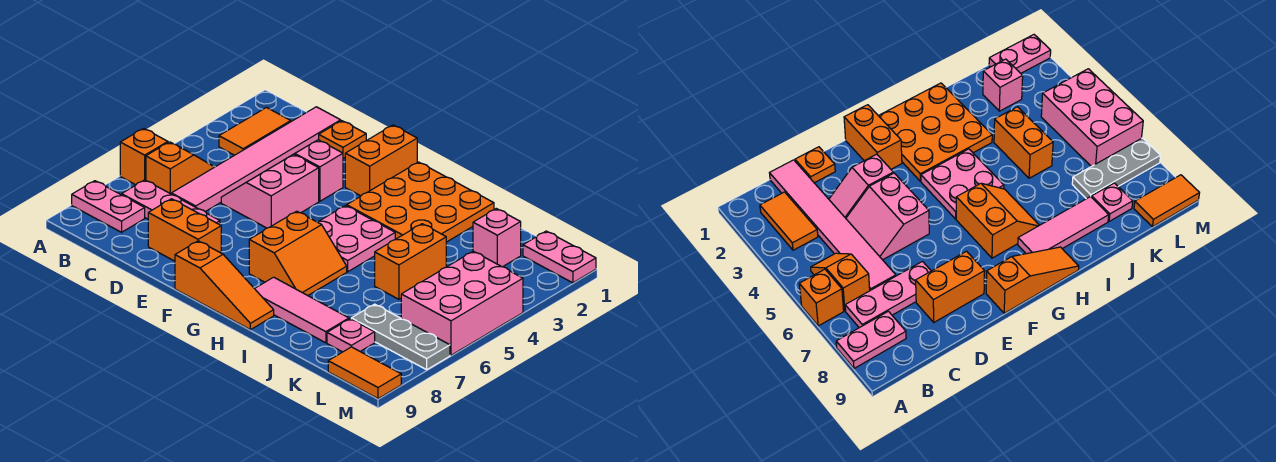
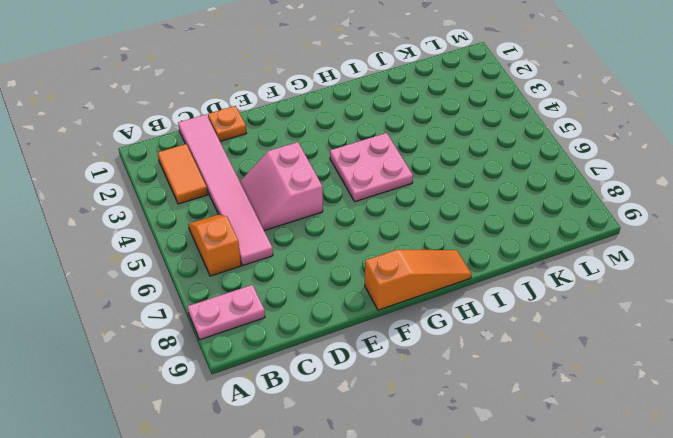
none -> orange 1x1 brick [120,128,168,185]
none -> pink 1x3 plate [122,180,220,225]
none -> pink 1x2 slope [294,140,343,201]

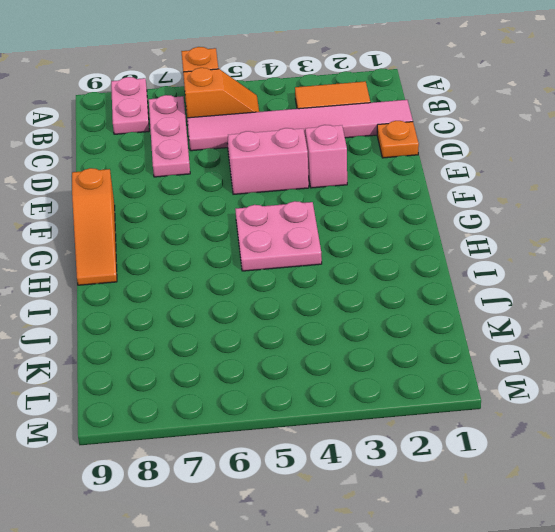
none -> orange 1x2 brick [148,199,221,261]
none -> orange 1x2 brick [345,125,417,196]
none -> orange 3x3 plate [347,162,494,242]

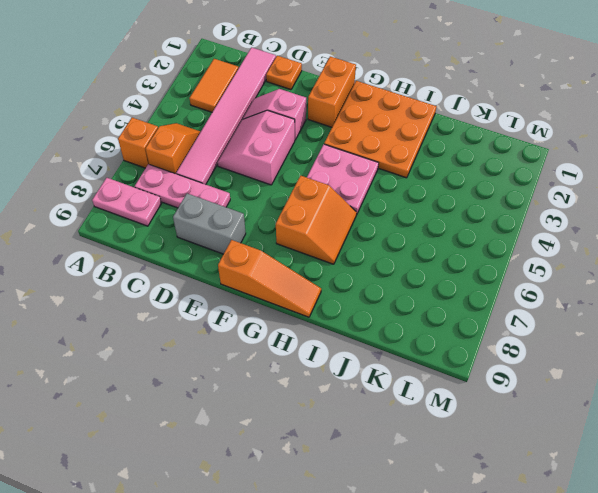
grey 1x2 brick [173,193,246,254] -> orange 1x2 brick [148,199,221,261]
none -> pink 1x3 tile [255,277,349,343]
none -> orange 1x2 brick [375,224,446,299]
none -> pink 1x1 brick [473,209,521,267]

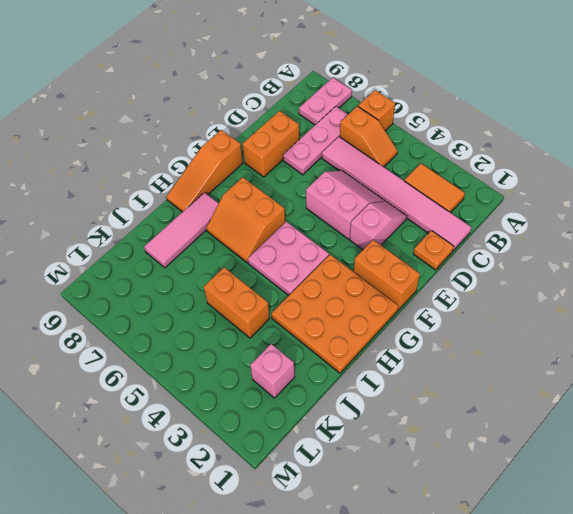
none -> grey 1x3 plate [351,304,450,370]
none -> pink 1x1 plate [327,319,375,352]
none -> pink 1x2 plate [523,231,596,283]

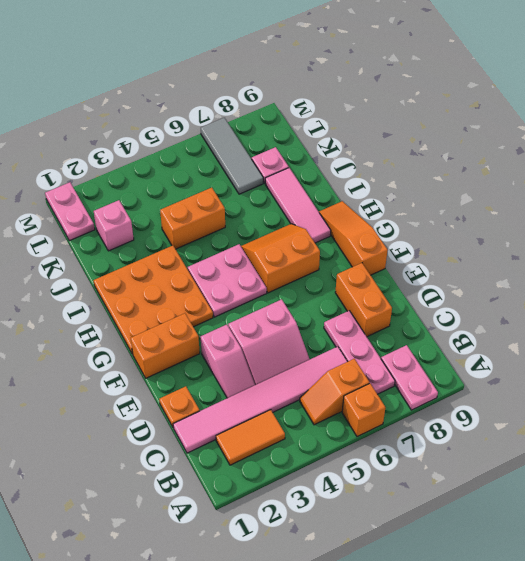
grey 1x3 tile [201,118,263,194] -> grey 1x3 plate [351,304,450,370]
none -> pink 2x3 brick [401,251,523,355]
none -> orange 1x2 tile [328,347,401,399]

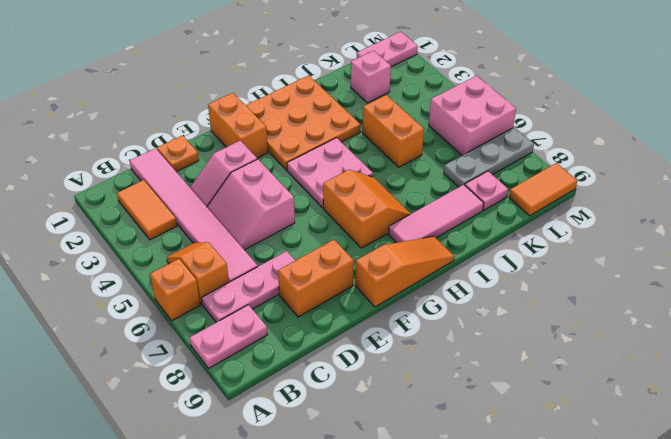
pink 2x2 brick [429,76,516,155] -> pink 2x3 brick [401,251,523,355]

